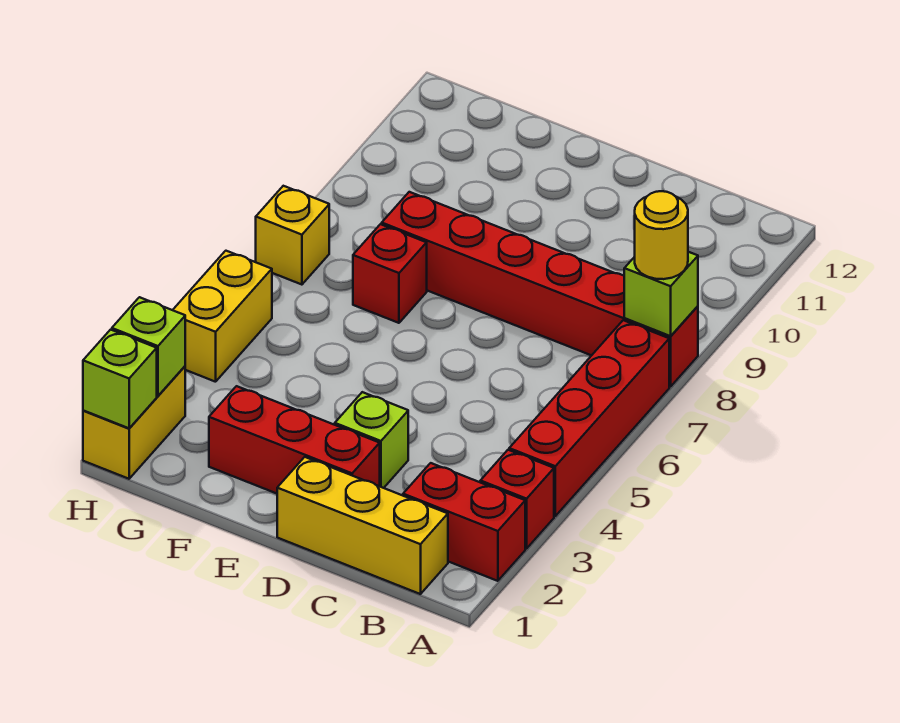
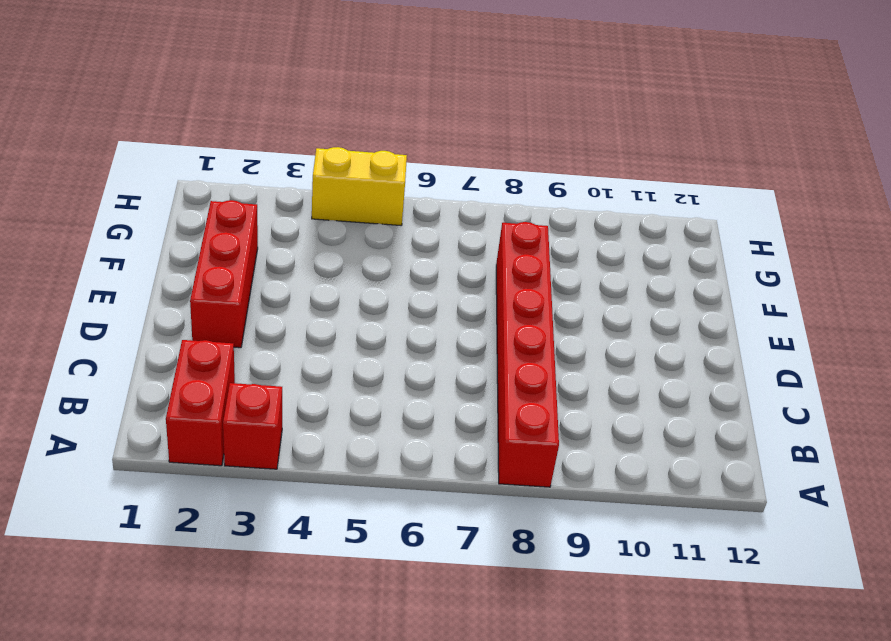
none -> red 1x4 brick [509,320,669,516]
none -> yellow 1x3 brick [277,457,448,594]
none -> lime 1x1 brick [335,392,408,488]

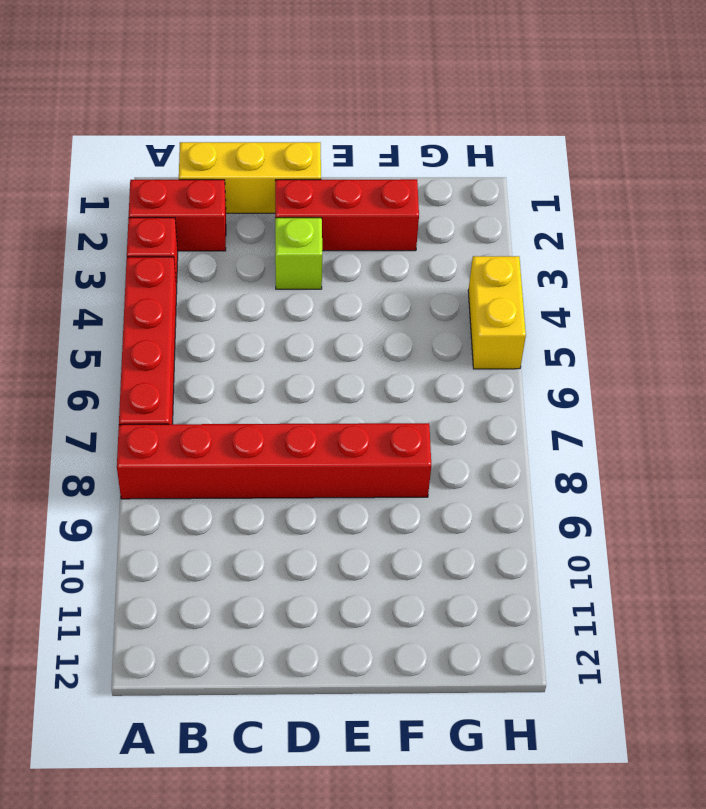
none -> red 1x1 brick [353,224,427,323]
none -> yellow 1x2 brick [83,366,185,479]
none -> yellow 1x1 brick [256,186,329,285]

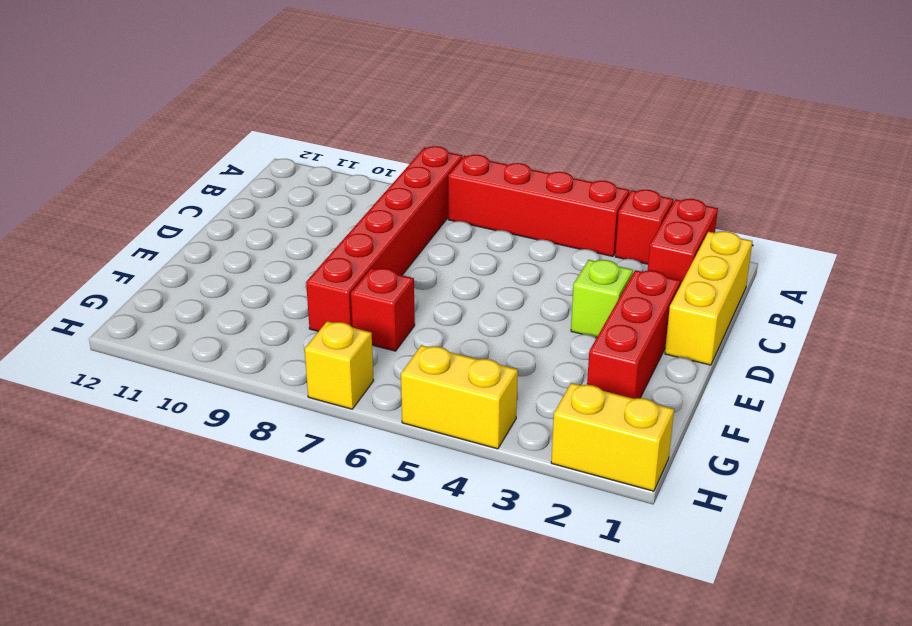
none -> lime 1x1 brick [624,252,698,336]
none -> lime 1x1 brick [83,330,157,428]
none -> lime 1x1 brick [112,297,185,396]

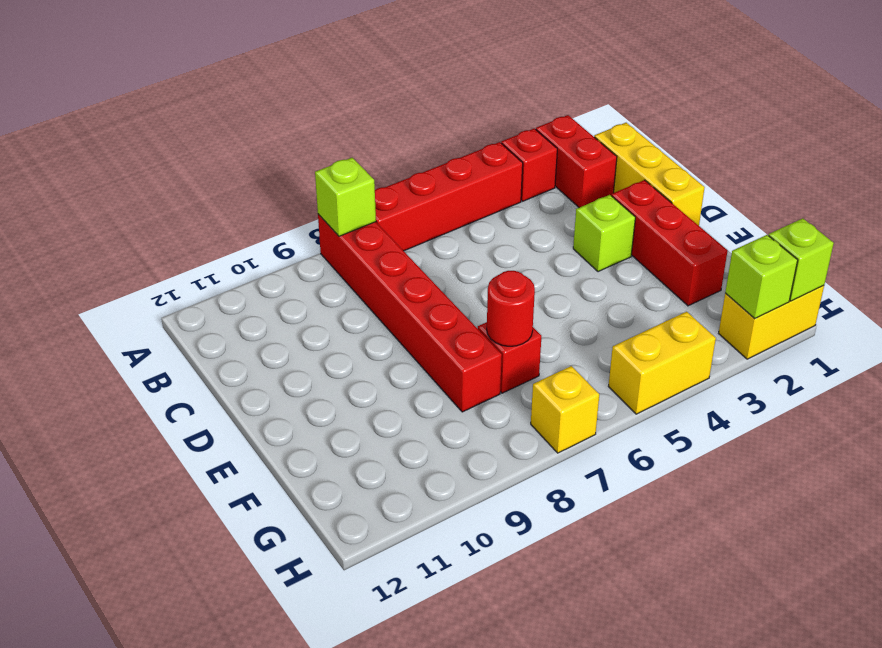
red 1x1 round brick [487,271,535,346] -> none
none -> yellow 1x1 round brick [635,191,688,279]

